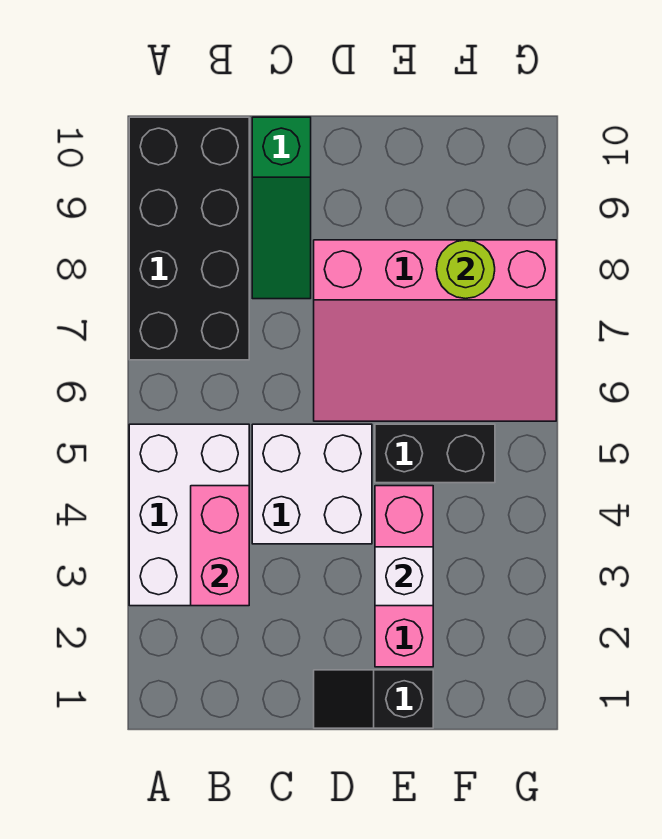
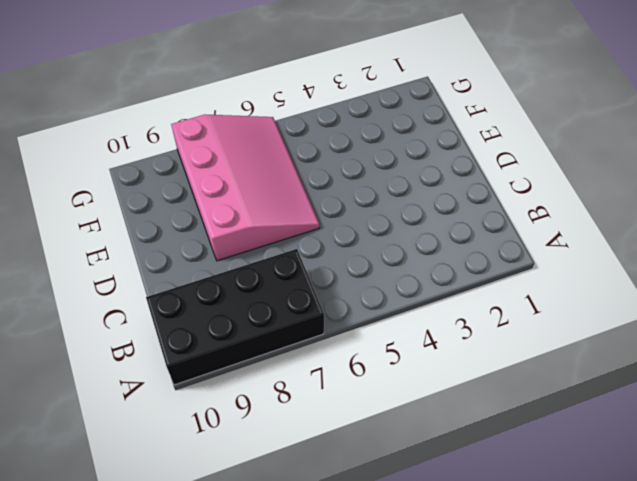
none -> white 2x3 brick [129,424,249,606]
none -> white 2x2 brick [252,424,372,544]

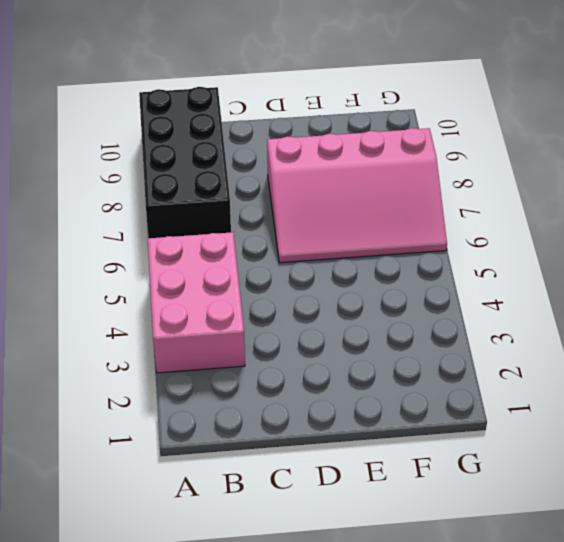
pink 2x3 brick [148,232,245,373] -> white 2x3 brick [129,424,249,606]
none -> white 2x2 brick [252,424,372,544]
none -> green 1x3 slope [252,117,311,299]

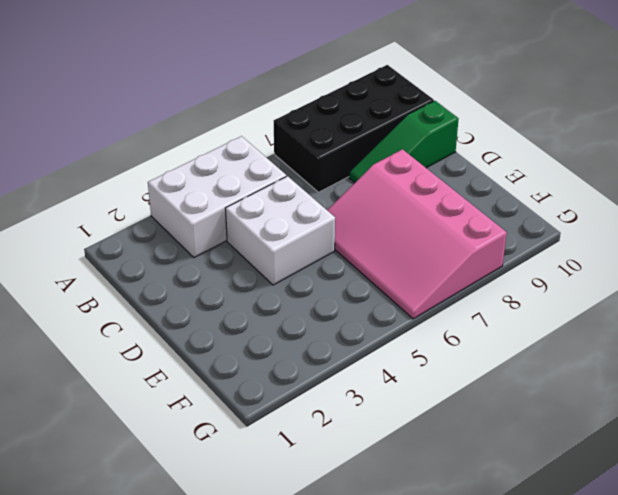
none -> black 1x2 slope [314,670,433,728]
none -> pink 1x3 brick [375,486,433,667]

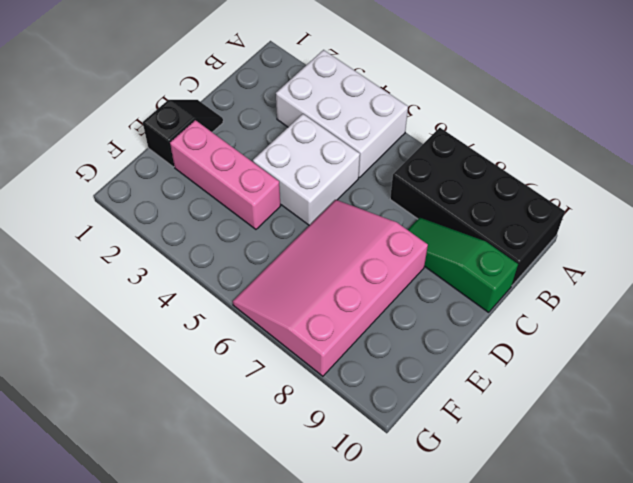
none -> black 1x2 brick [375,424,495,483]
none -> pink 1x2 brick [191,486,249,606]

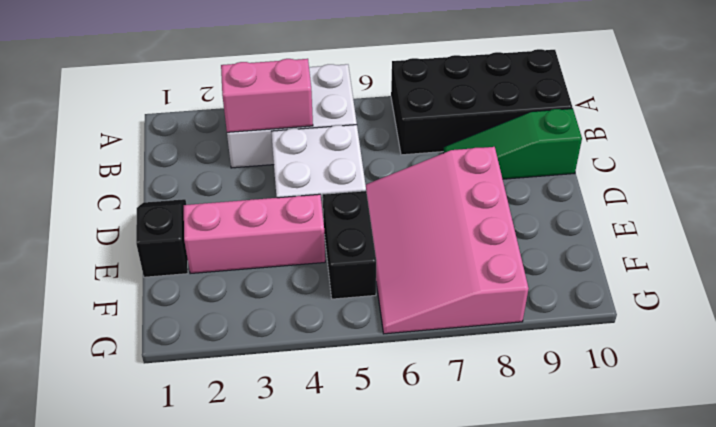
none -> white 1x1 brick [375,547,433,606]
none -> lime 1x1 round brick [436,240,495,299]

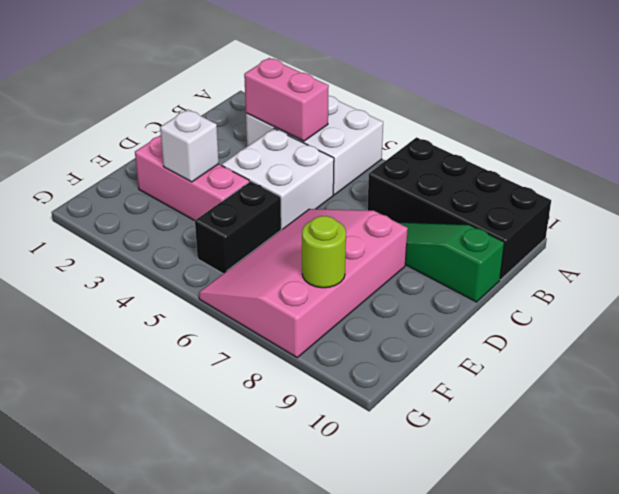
none -> black 1x2 slope [314,670,433,728]

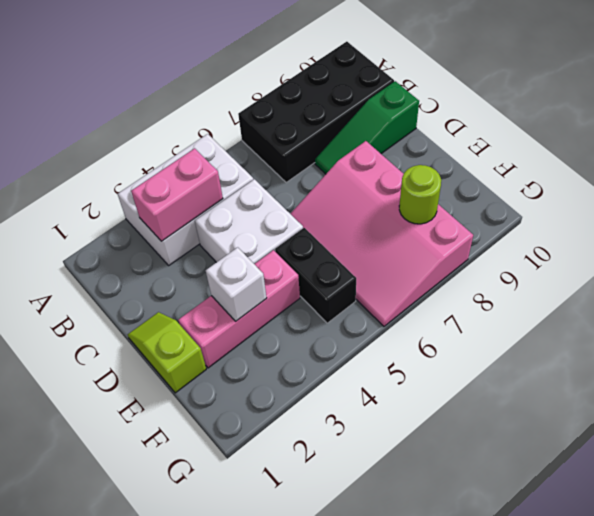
lime 1x2 slope [128,312,206,393] -> black 1x2 slope [314,670,433,728]

